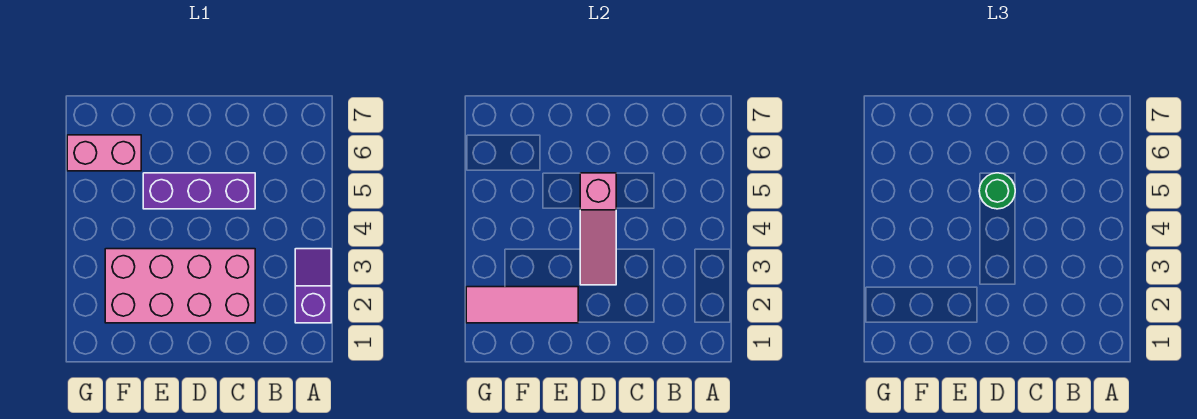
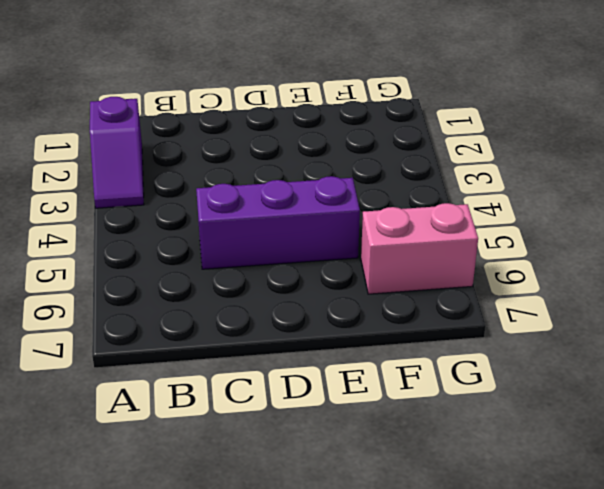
none -> pink 2x4 brick [105,249,255,323]
none -> pink 1x3 slope [580,173,616,285]

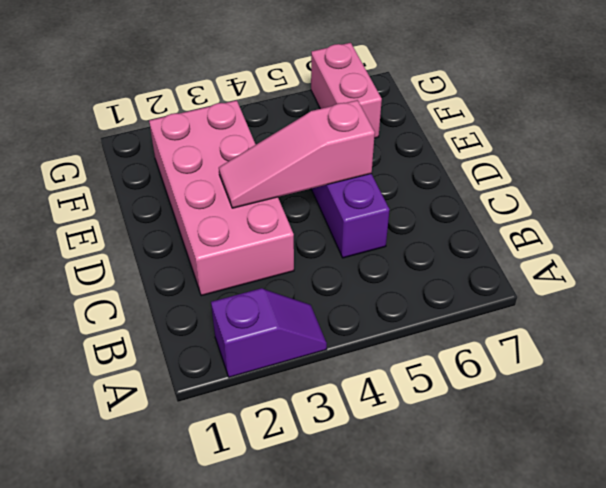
none -> pink 1x3 tile [466,287,578,323]
none -> green 1x1 round brick [979,173,1015,209]

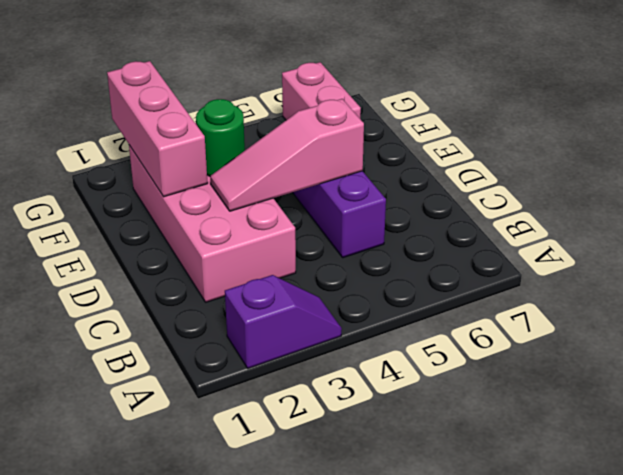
pink 1x3 brick [107,61,208,197] -> pink 1x3 tile [466,287,578,323]
green 1x1 round brick [196,99,245,176] -> green 1x1 round brick moved to [979,173,1015,209]

